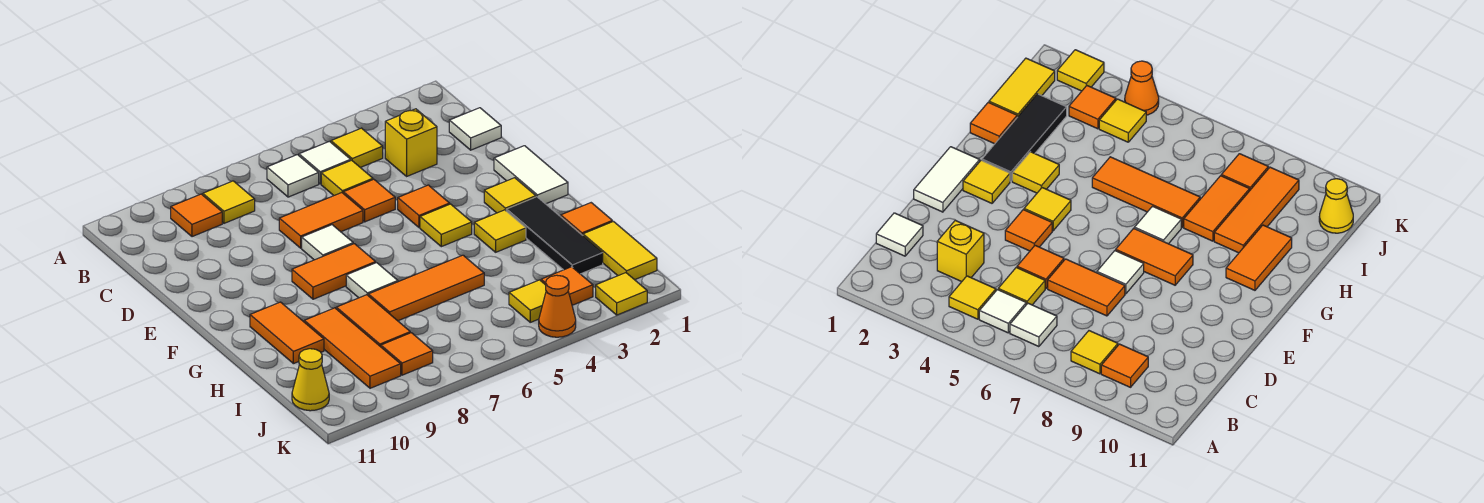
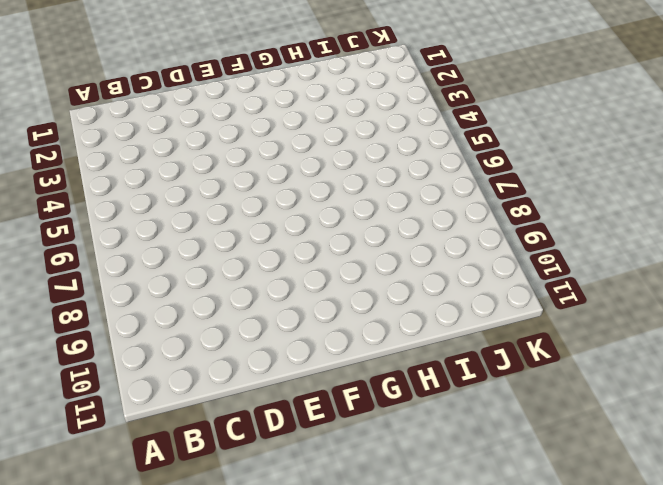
none -> yellow 1x1 tile [331,128,383,168]
none -> white 1x1 tile [299,141,351,184]
none -> white 1x1 tile [267,155,319,197]
none -> yellow 1x1 tile [203,181,255,223]

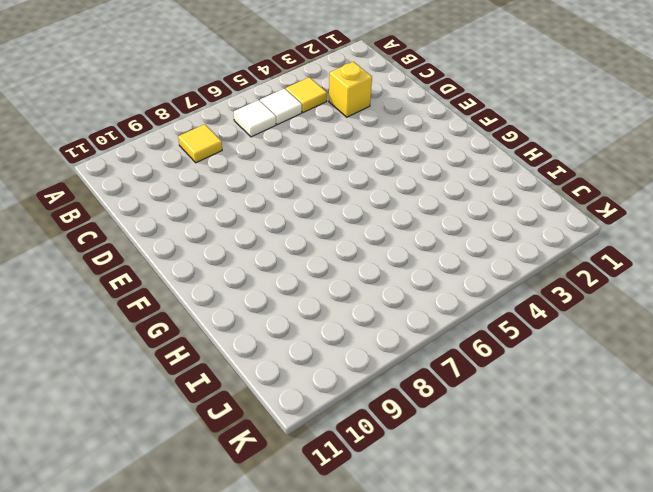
none -> orange 1x1 tile [171,194,222,237]
none -> white 1x1 tile [449,108,501,150]
none -> yellow 1x1 tile [321,160,373,195]
none -> orange 1x1 tile [344,179,395,222]

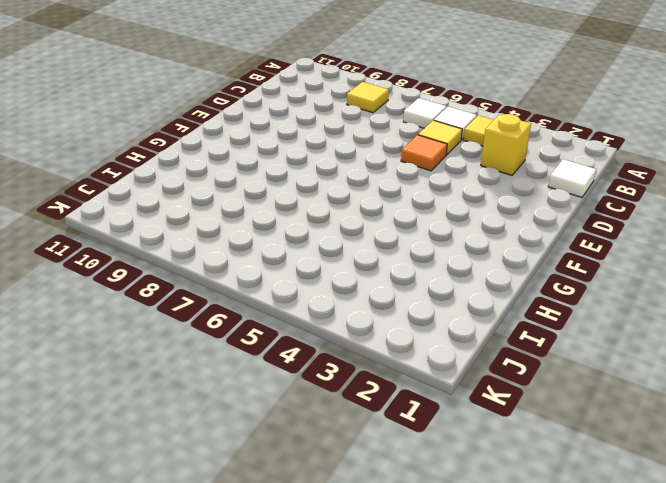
none -> orange 1x1 tile [171,194,222,237]
none -> orange 1x2 tile [279,193,363,248]
none -> white 1x2 tile [494,146,568,204]
none -> orange 1x1 tile [398,185,450,228]

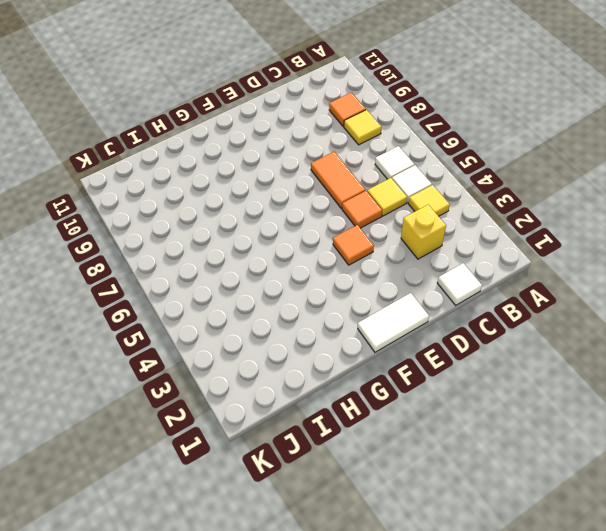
none -> white 1x1 tile [302,225,353,260]
none -> yellow 1x1 tile [484,178,536,213]
none -> yellow 1x1 tile [420,204,472,247]
none -> orange 1x2 tile [292,244,376,299]

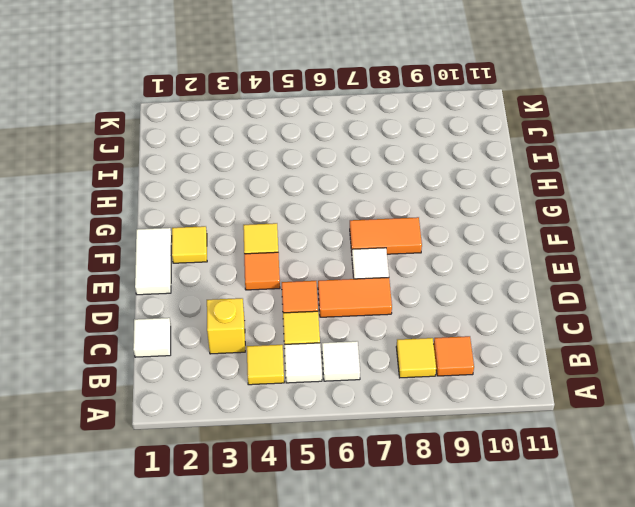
none -> black 1x3 tile [506,197,603,274]
none -> yellow 1x1 tile [474,210,526,252]
none -> white 1x1 tile [346,263,398,298]
none -> orange 1x2 tile [250,302,324,364]

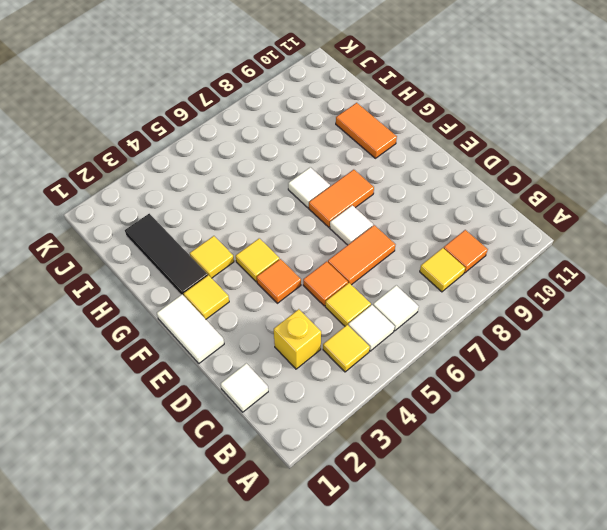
none -> orange 1x1 tile [561,203,612,235]
none -> orange 1x3 tile [368,255,484,321]
none -> orange 1x2 tile [336,295,410,347]
none -> orange 1x3 tile [304,308,401,388]

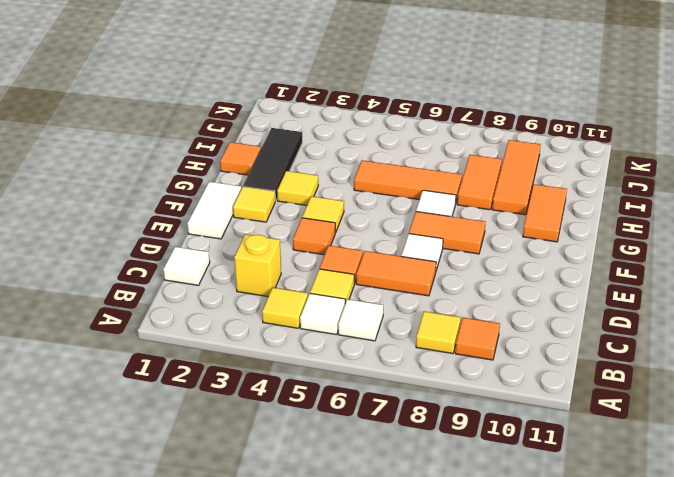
none -> yellow 1x2 tile [583,222,657,280]
none -> orange 1x1 tile [541,267,593,305]
none -> yellow 1x1 tile [509,280,546,322]
none -> orange 1x1 tile [381,333,433,375]

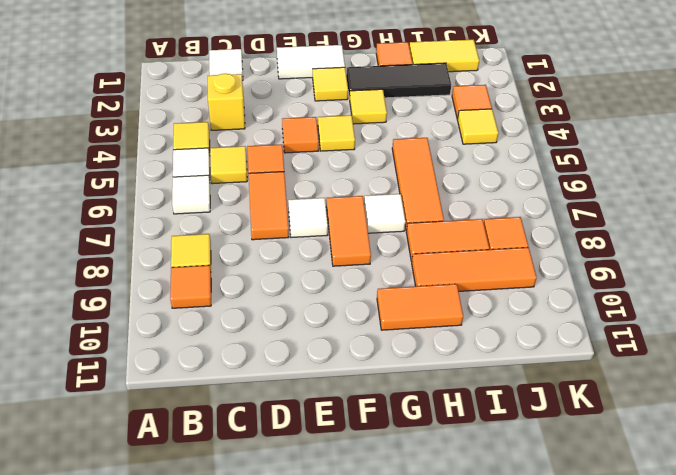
none -> yellow 1x1 cone [292,349,329,411]
none -> yellow 1x1 tile [596,273,647,315]
none -> orange 1x1 cone [539,275,576,337]

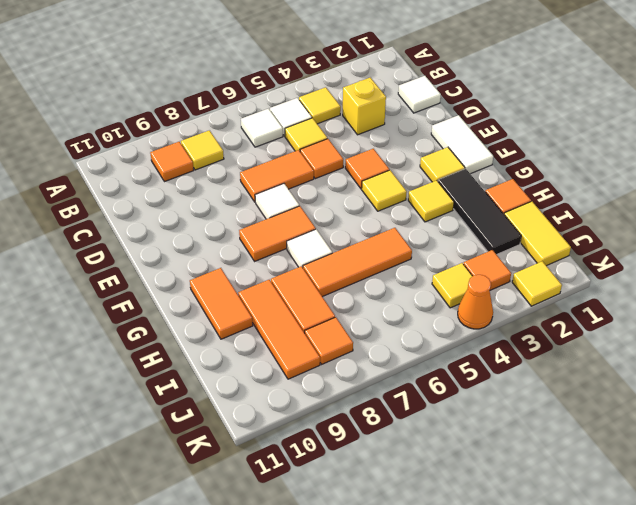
none -> yellow 1x1 cone [292,349,329,411]

